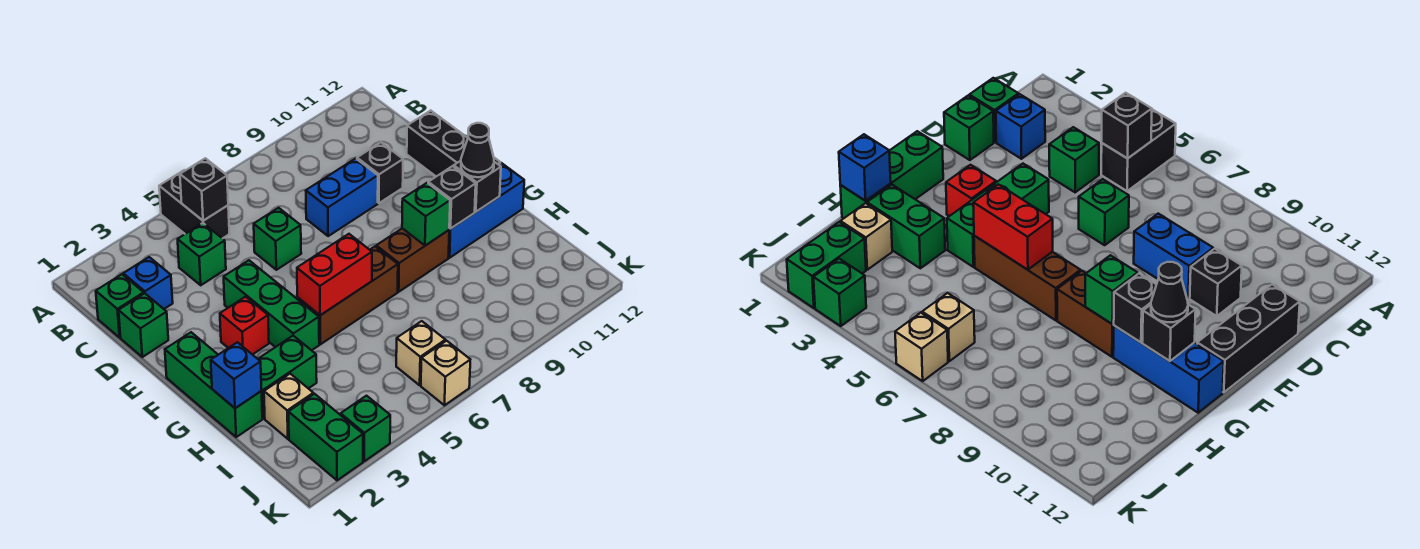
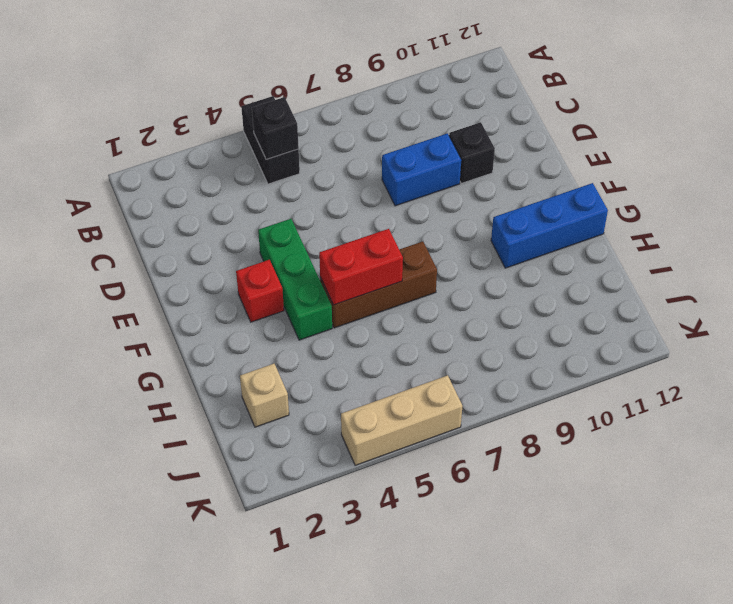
tan 1x3 brick [341,375,462,465] -> tan 1x1 brick [421,341,470,405]
none -> green 1x1 brick [96,274,144,337]
none -> blue 1x1 brick [123,257,173,309]
none -> green 1x1 brick [178,223,226,285]

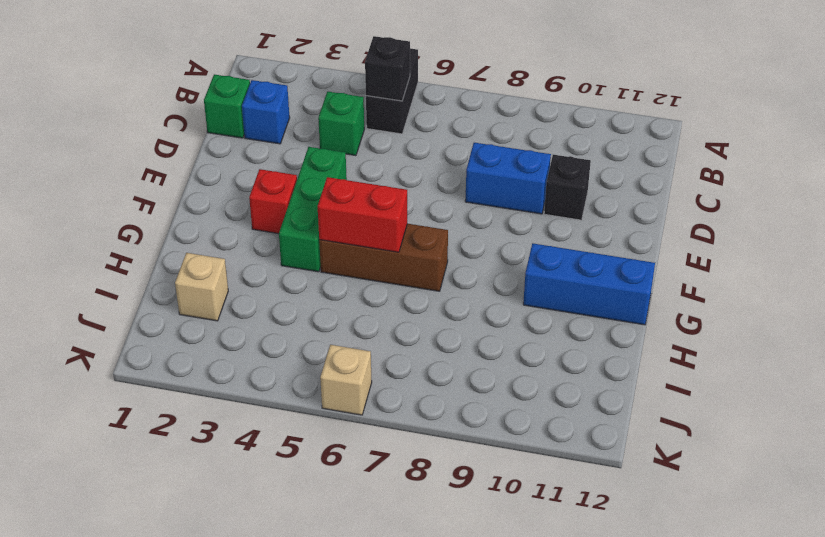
none -> green 1x1 brick [119,293,168,357]
none -> green 1x1 brick [254,208,301,270]
none -> black 1x3 brick [407,111,500,176]

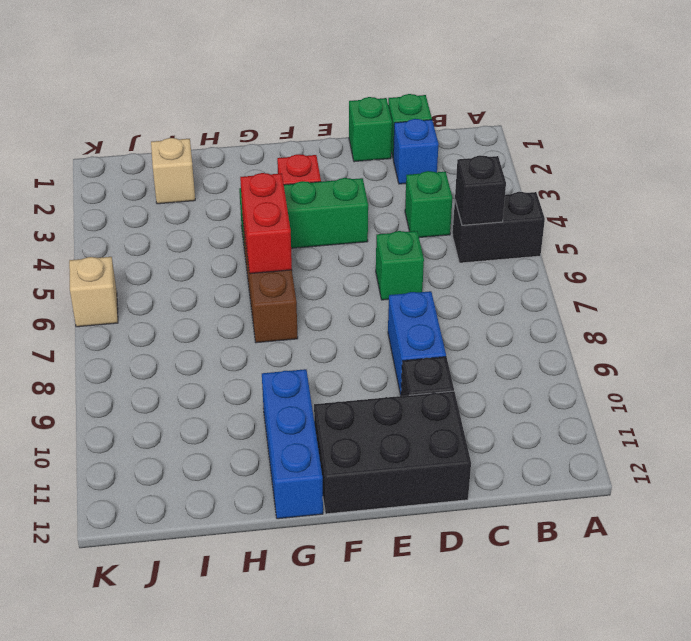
black 2x3 brick [314,391,471,514] -> black 1x3 brick [407,111,500,176]
none -> green 1x3 brick [165,332,262,437]
none -> brown 1x2 brick [376,228,449,292]
none -> green 1x2 brick [258,336,317,418]

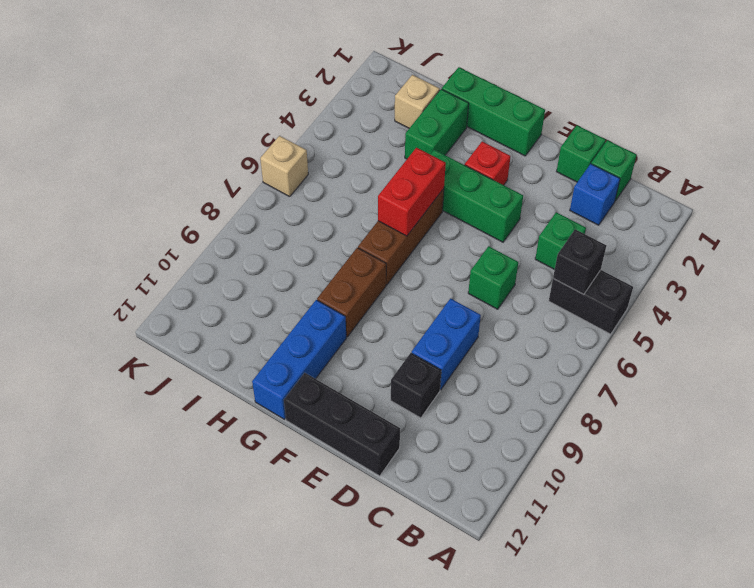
none -> green 1x2 brick [288,394,363,480]
none -> tan 1x1 brick [396,321,445,385]
none -> green 1x1 brick [341,396,390,461]

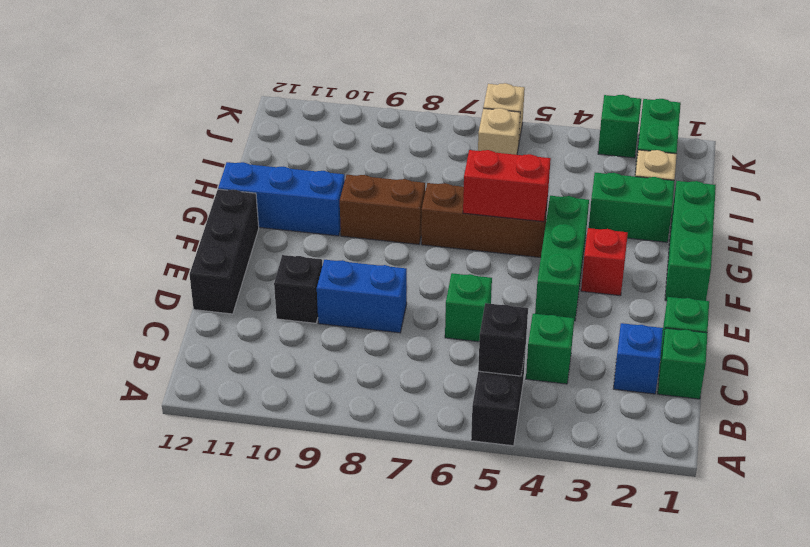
none -> green 1x1 brick [402,183,450,246]
none -> black 1x1 brick [428,166,476,229]
none -> black 1x1 brick [454,161,501,212]

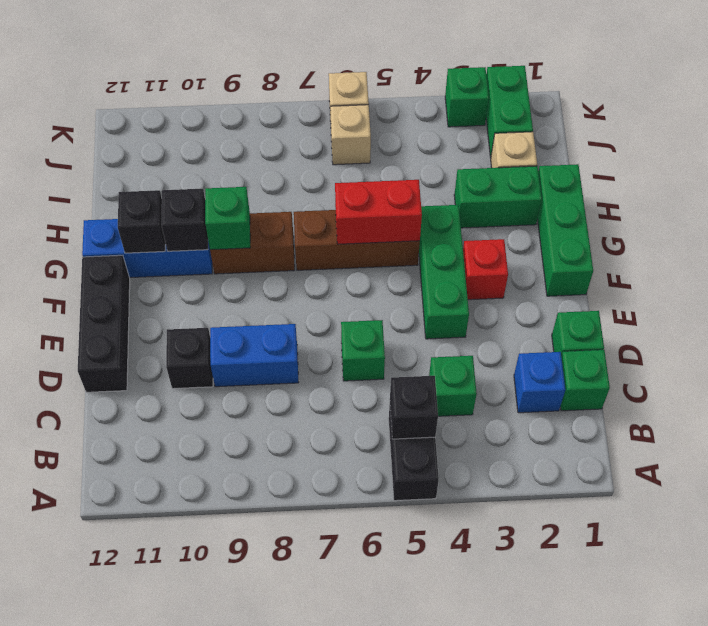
none -> blue 1x1 brick [211,342,262,408]
none -> black 1x1 cone [461,123,494,177]

